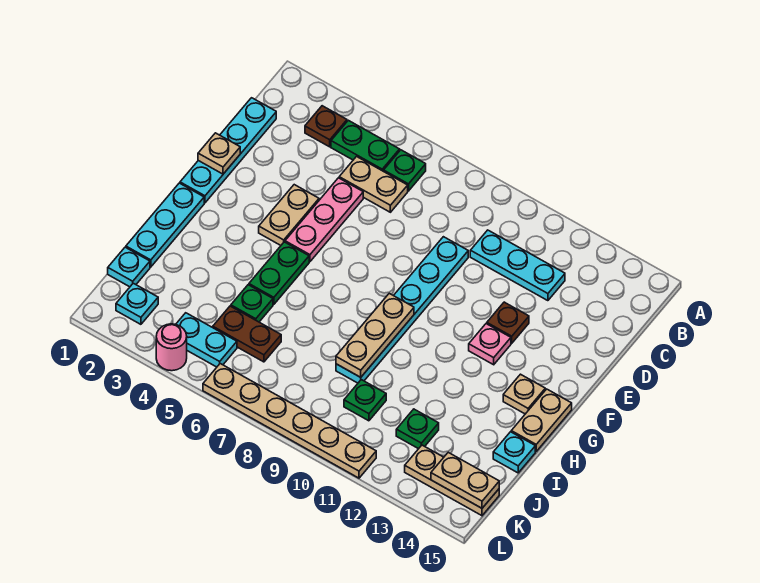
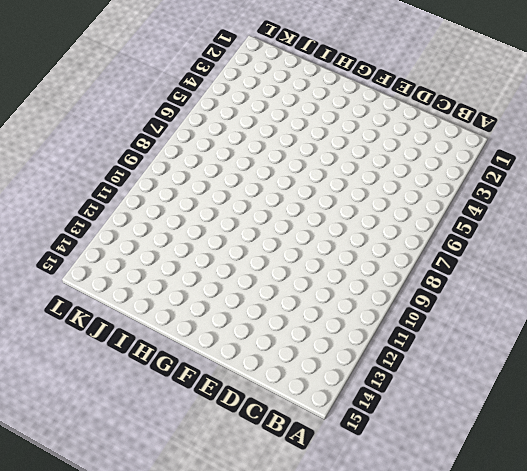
none -> brown 1x1 plate [305,106,347,147]
none -> green 1x2 plate [331,120,400,171]
none -> green 1x1 plate [384,150,426,191]

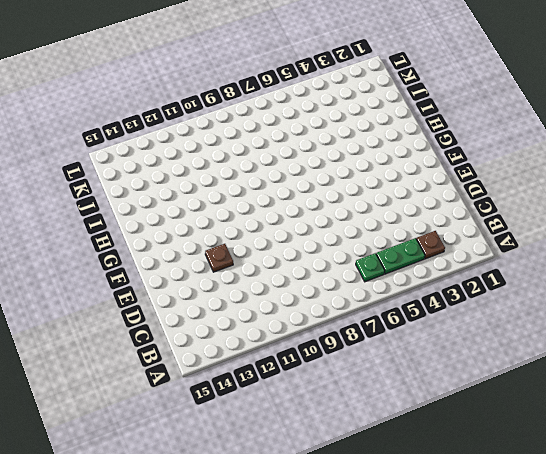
none -> cyan 1x4 plate [180,98,276,203]
none -> tan 1x2 plate [339,157,408,212]
none -> cyan 1x3 plate [470,230,565,301]

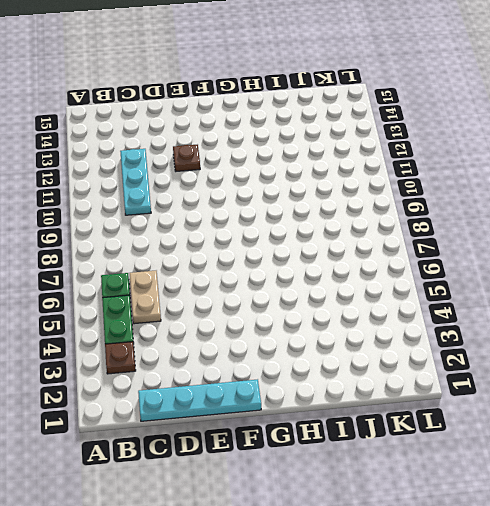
none -> pink 1x3 plate [285,178,363,262]
none -> cyan 1x6 plate [336,237,468,383]
none -> tan 1x2 plate [259,185,319,245]

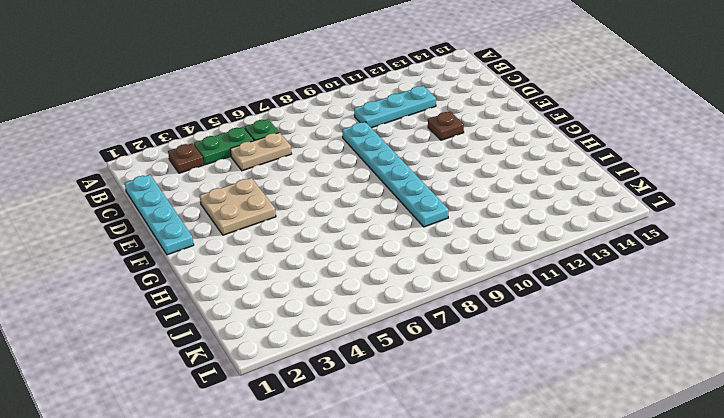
tan 2x2 plate [200,178,276,235] -> tan 1x2 plate [259,185,319,245]
none -> pink 1x3 plate [285,178,363,262]
none -> pink 1x1 plate [469,324,511,365]
none -> cyan 1x3 plate [126,183,204,267]

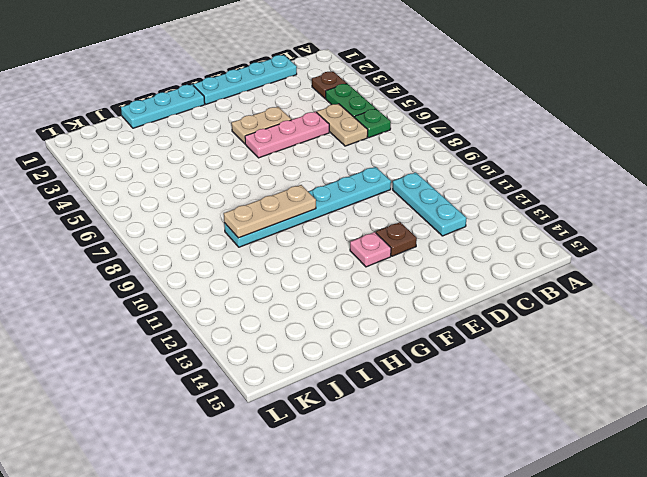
none -> green 1x2 plate [249,242,309,304]
none -> tan 1x1 plate [503,374,545,414]
none -> tan 1x2 plate [511,389,572,451]

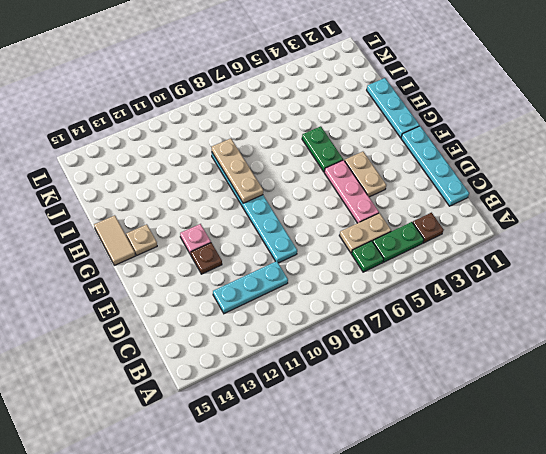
tan 1x2 tile [94,215,135,265] -> tan 1x2 plate [511,389,572,451]
none -> green 1x1 plate [231,285,273,322]
none -> cyan 1x1 plate [493,432,535,473]
none -> cyan 1x1 plate [108,247,150,287]

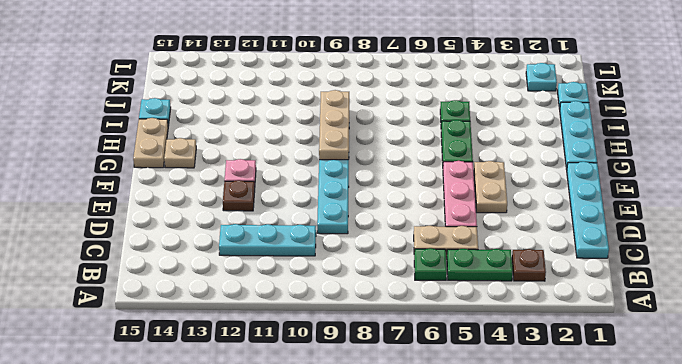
none -> brown 1x2 plate [213,306,281,362]
none -> green 1x1 plate [344,380,386,421]
none -> green 1x1 plate [396,409,439,449]

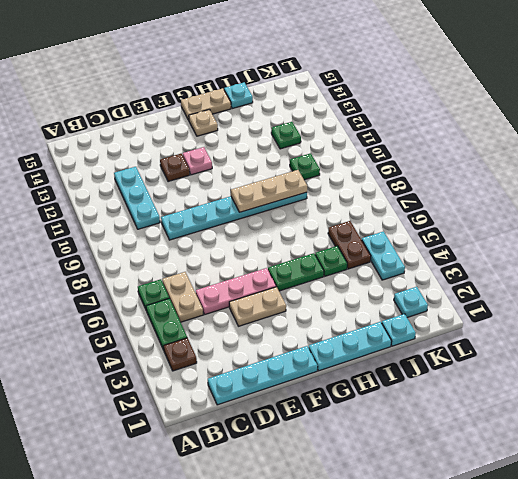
none -> tan 1x3 plate [405,445,499,516]
none -> pink 1x1 round brick [156,324,187,371]
none -> tan 1x6 plate [203,364,376,478]

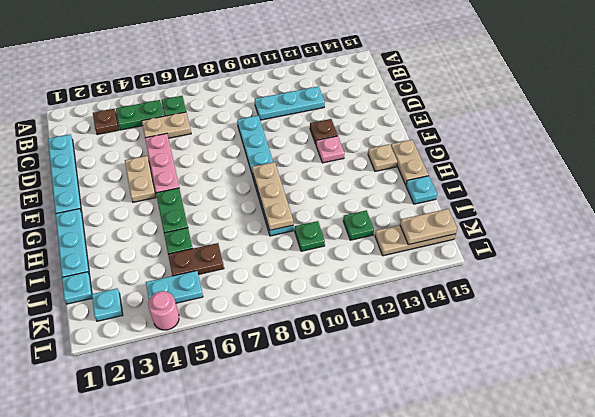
none -> tan 1x6 plate [203,364,376,478]
none -> tan 1x1 plate [198,133,240,174]

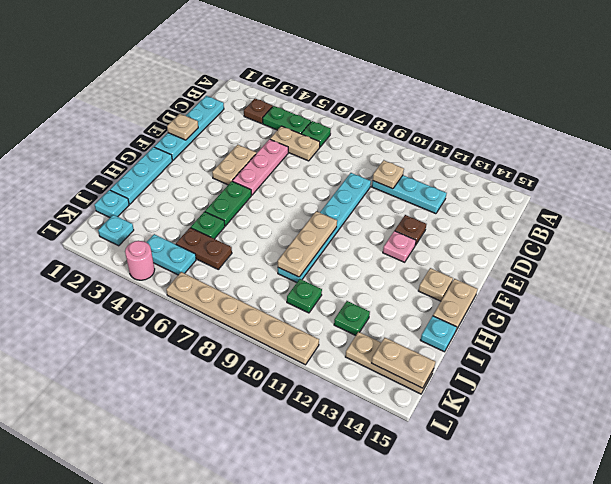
tan 1x1 plate [373,160,404,189] -> none

